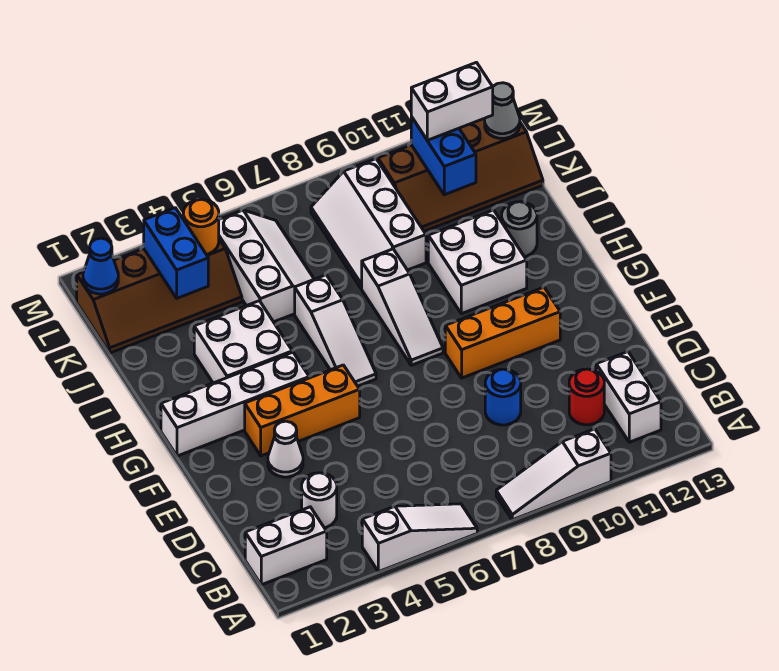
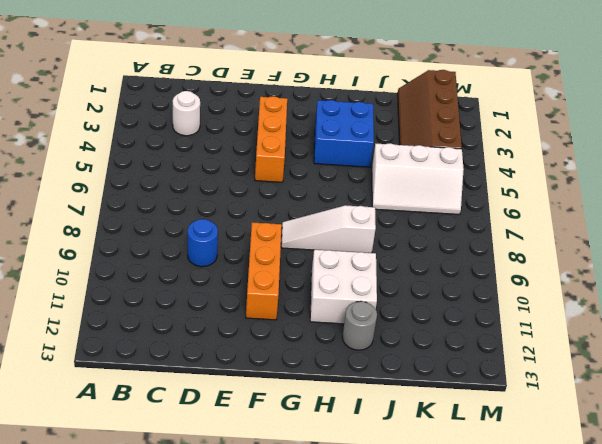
blue 2x2 brick [314,100,374,167] -> white 2x2 brick [194,301,292,383]
none -> white 1x3 slope [362,504,477,572]
none -> white 1x3 slope [496,429,611,520]
none -> white 1x2 brick [245,507,327,585]

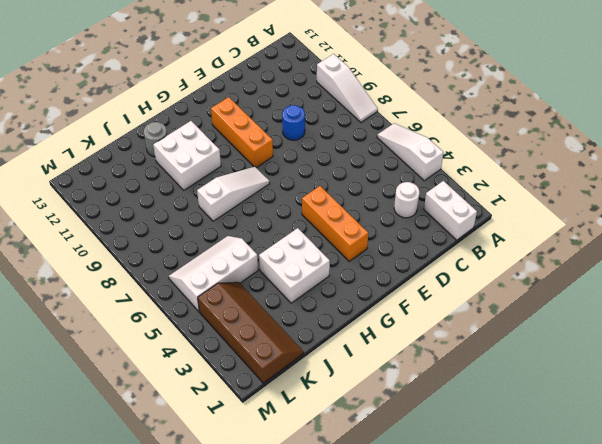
none -> white 1x2 brick [596,352,661,442]
none -> red 1x1 round brick [569,369,604,425]
none -> white 1x1 cone [268,421,303,477]

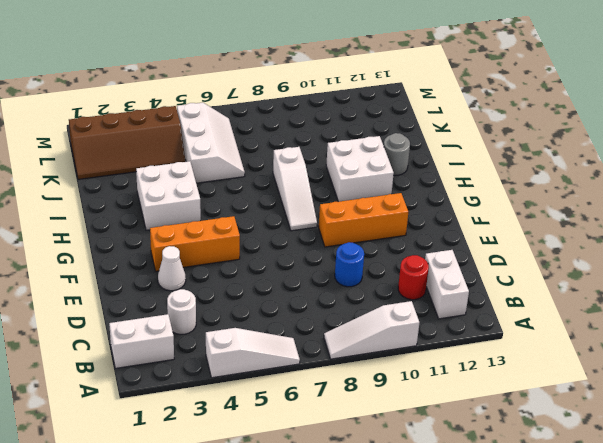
none -> white 1x4 brick [161,352,309,456]
none -> white 1x3 slope [295,275,376,386]
none -> white 2x3 slope [311,159,426,288]

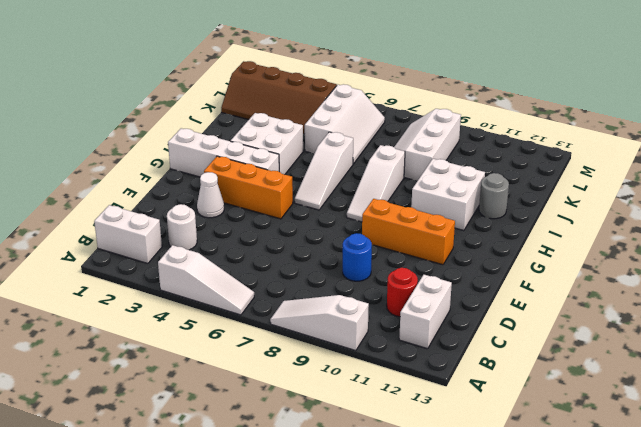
none -> brown 2x4 slope [378,119,543,231]
none -> blue 1x2 brick [144,208,208,298]
none -> blue 1x2 brick [411,117,476,195]

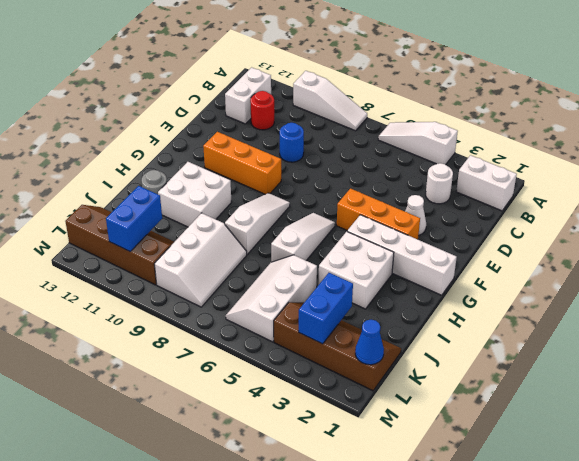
none -> orange 1x1 round brick [183,199,219,254]
none -> grey 1x1 cone [485,83,520,138]
none -> white 1x2 brick [411,62,493,140]

